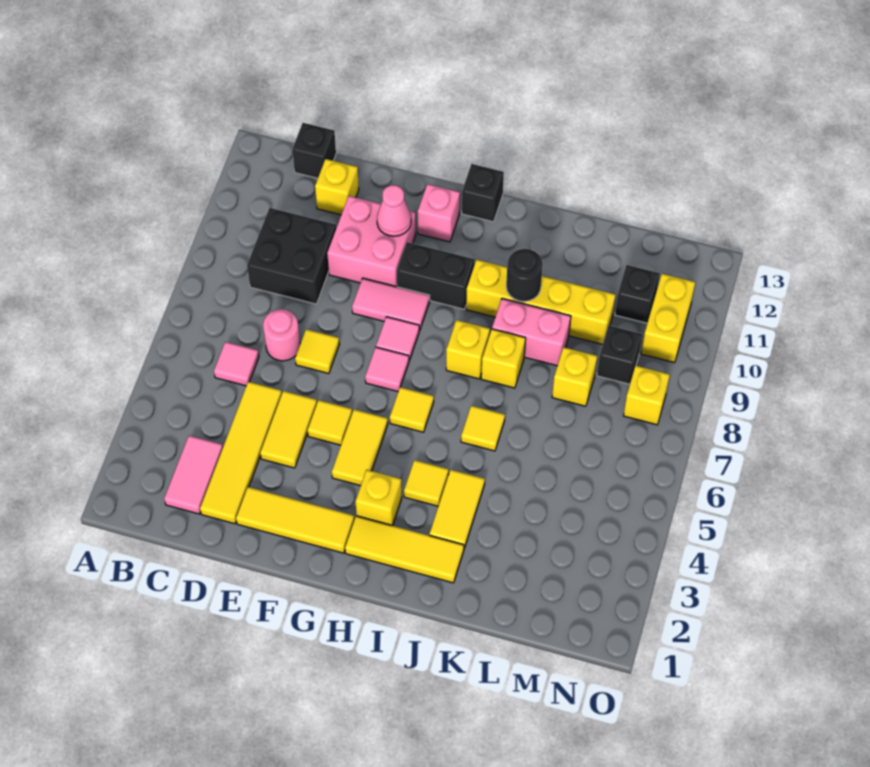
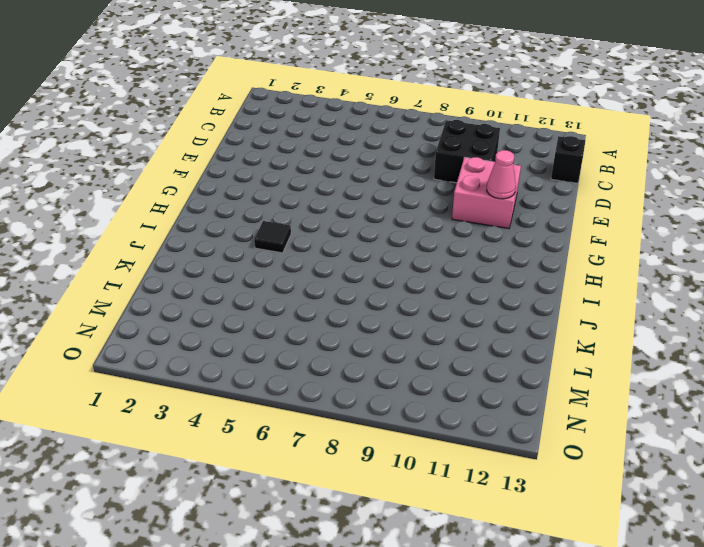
black 1x1 tile [254,221,291,253] -> yellow 1x1 tile [404,460,449,506]
none -> pink 1x2 tile [164,436,223,514]
none -> pink 1x1 tile [214,342,259,386]
none -> yellow 1x4 tile [200,382,282,524]
none -> pink 1x1 round brick [263,309,300,361]

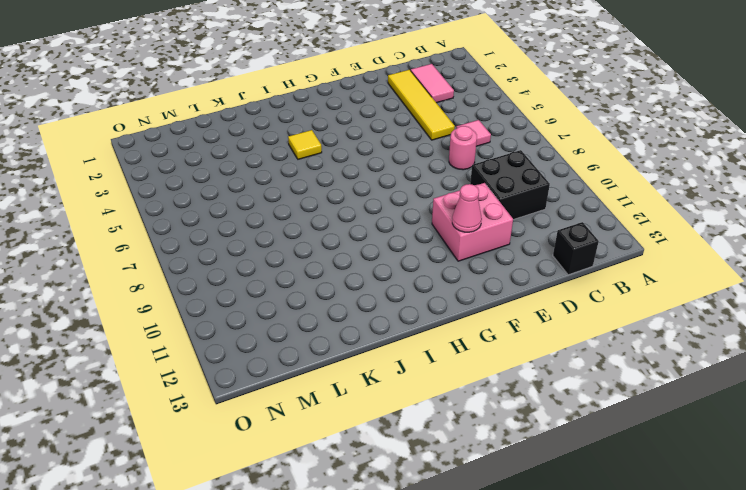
none -> yellow 1x1 brick [315,159,359,215]
none -> yellow 1x3 tile [236,487,354,553]
none -> yellow 1x2 tile [260,391,317,468]
none -> yellow 1x1 tile [295,329,339,374]

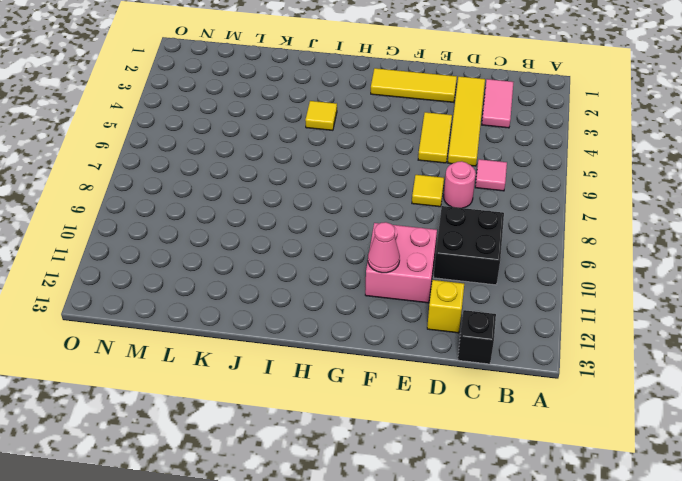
none -> yellow 1x1 tile [307,400,352,445]
none -> pink 1x2 tile [352,278,430,331]
none -> yellow 1x2 tile [332,409,388,486]
none -> pink 1x1 tile [365,347,409,391]

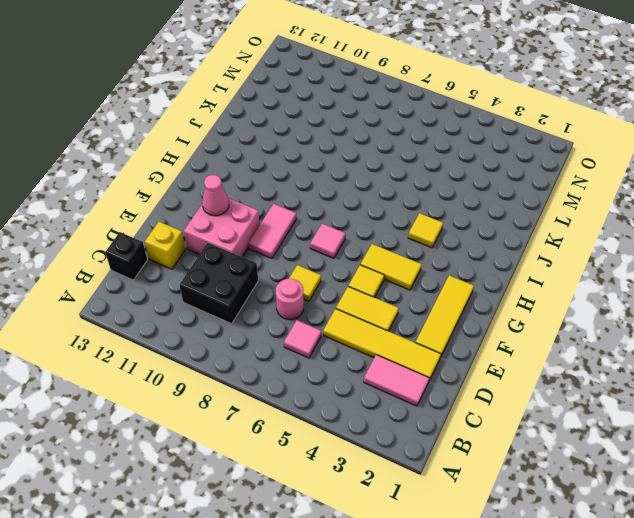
none -> pink 1x1 tile [376,317,419,361]
none -> black 1x2 brick [397,242,475,309]
none -> pink 1x1 brick [418,184,460,242]
none -> yellow 1x3 tile [345,516,464,583]

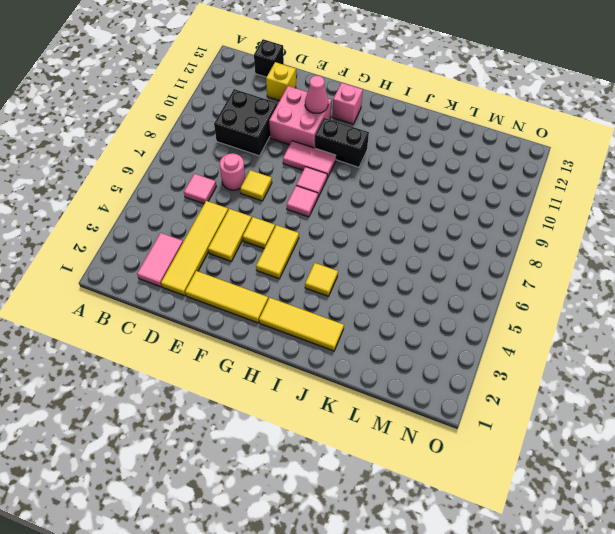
none -> yellow 1x1 brick [356,470,402,526]
none -> yellow 1x1 tile [390,387,434,432]
none -> black 1x1 brick [462,164,504,222]
none -> yellow 1x1 brick [446,320,490,379]

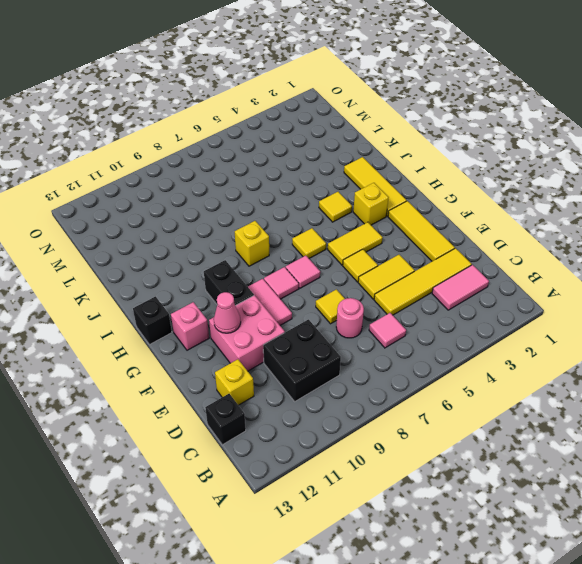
none -> yellow 1x4 brick [466,260,615,344]
none -> yellow 1x2 tile [429,470,485,548]
none -> yellow 1x1 tile [461,406,505,451]
none -> yellow 1x1 brick [481,329,526,388]

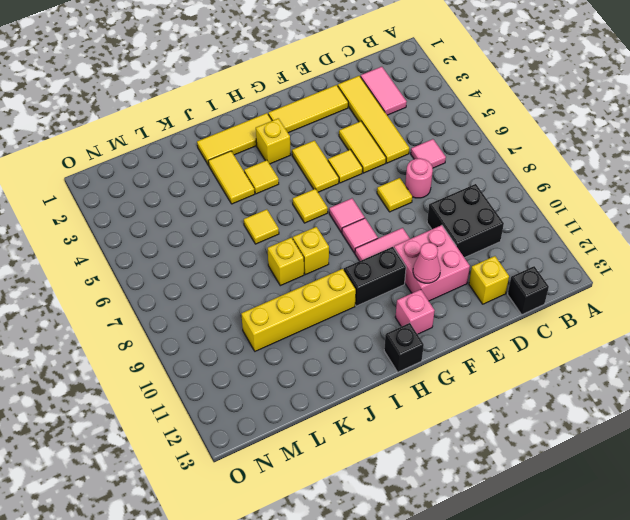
none -> pink 1x2 brick [492,299,571,366]
none -> yellow 1x1 brick [552,347,597,406]
none -> black 1x1 brick [597,326,642,384]
none -> black 1x1 brick [615,265,660,323]

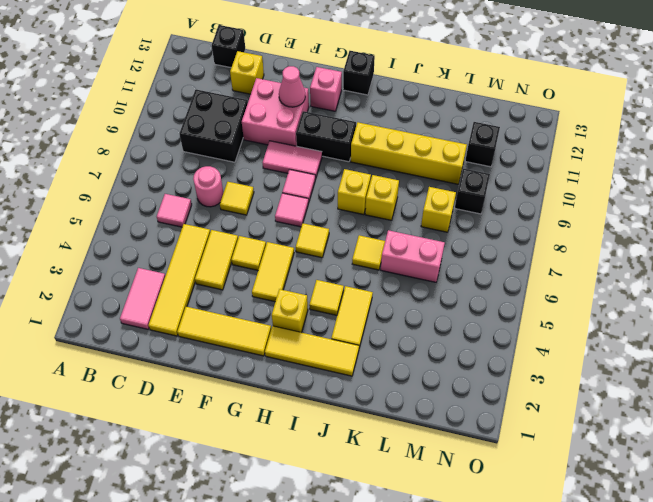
pink 1x2 brick [381,230,445,282] -> pink 1x2 brick moved to [492,299,571,366]
none -> yellow 1x1 brick [624,366,670,425]
none -> yellow 1x2 brick [641,274,695,363]
none -> black 1x1 round brick [506,249,543,302]

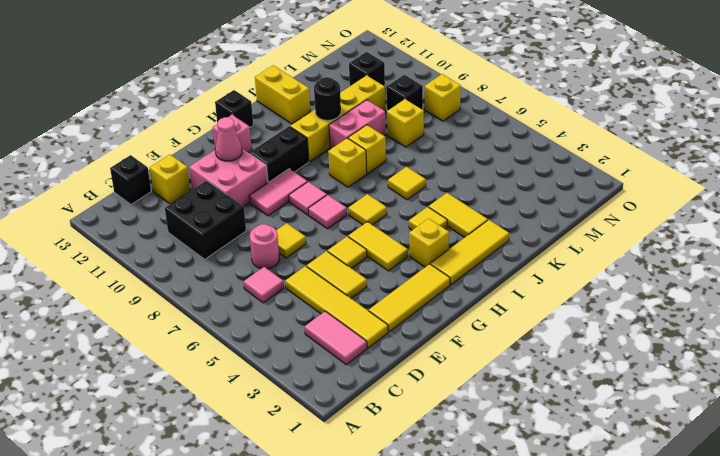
yellow 1x2 brick [255,65,310,124] -> yellow 1x2 brick moved to [641,274,695,363]

